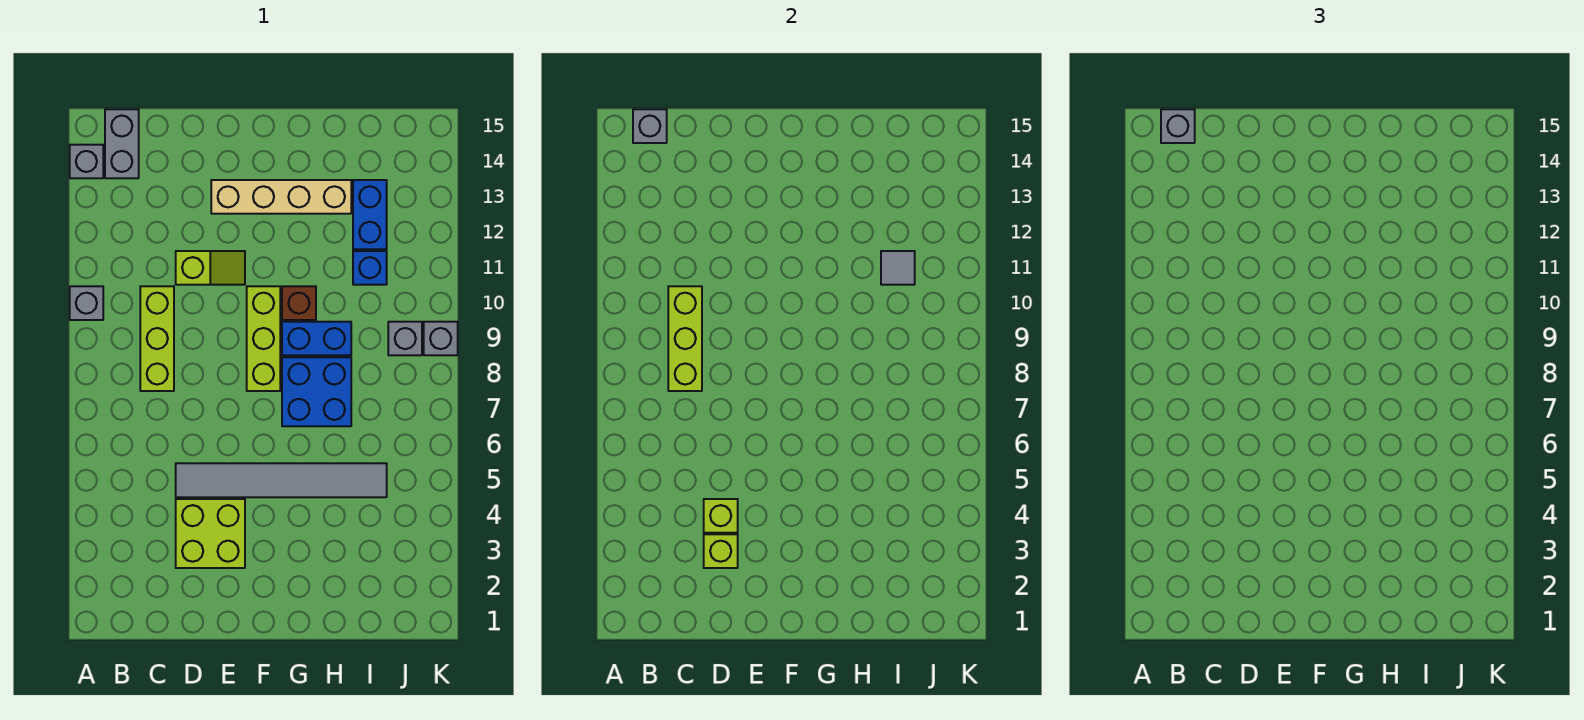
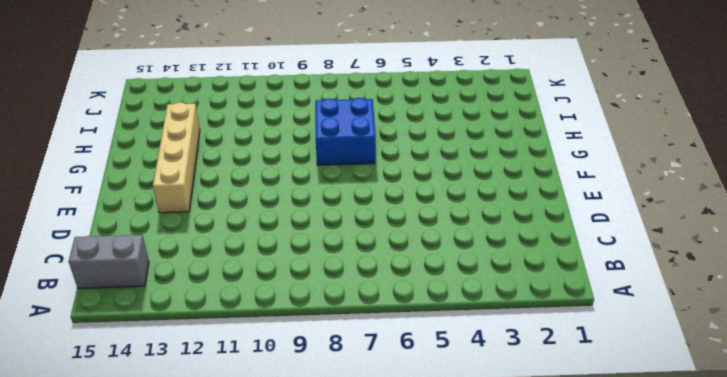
none -> grey 1x1 brick [70,286,103,320]
none -> grey 1x1 brick [70,145,103,178]
none -> lime 1x3 brick [140,286,174,391]

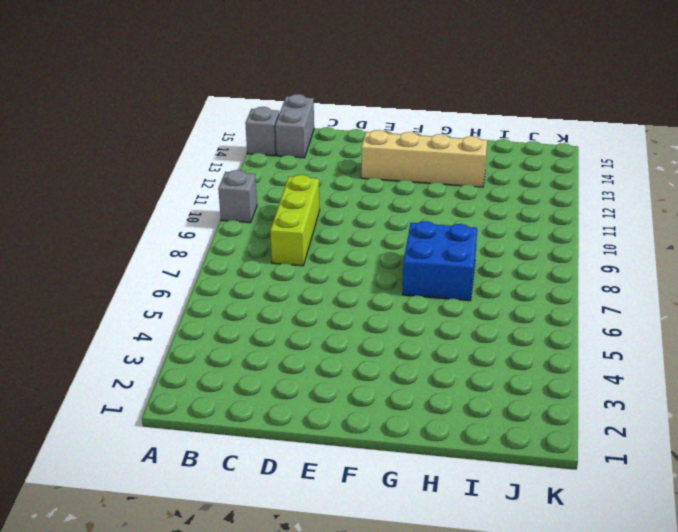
none -> lime 2x2 brick [176,499,245,568]
none -> grey 1x6 tile [176,463,387,497]
none -> lime 1x2 slope [176,251,245,285]

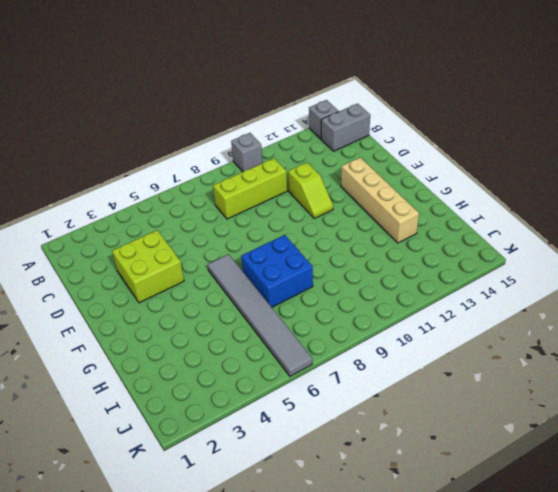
grey 1x6 tile [208,254,312,376] -> grey 1x6 tile moved to [176,463,387,497]
none -> lime 1x3 brick [247,286,280,391]
none -> blue 1x2 brick [282,322,351,355]
none -> brown 1x1 brick [282,286,316,320]

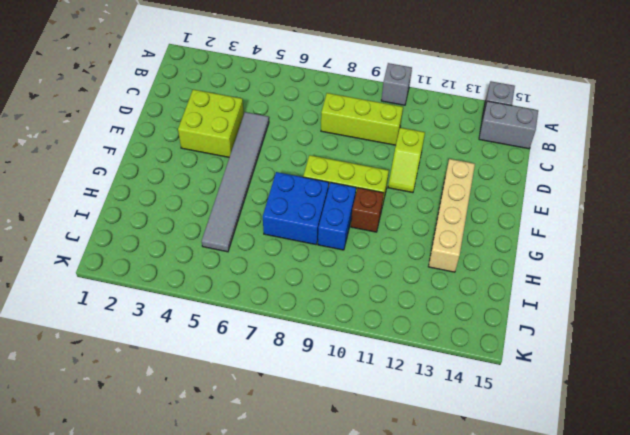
none -> blue 1x1 brick [353,251,387,285]
none -> blue 1x2 brick [353,180,387,249]
none -> grey 1x1 brick [388,322,422,355]

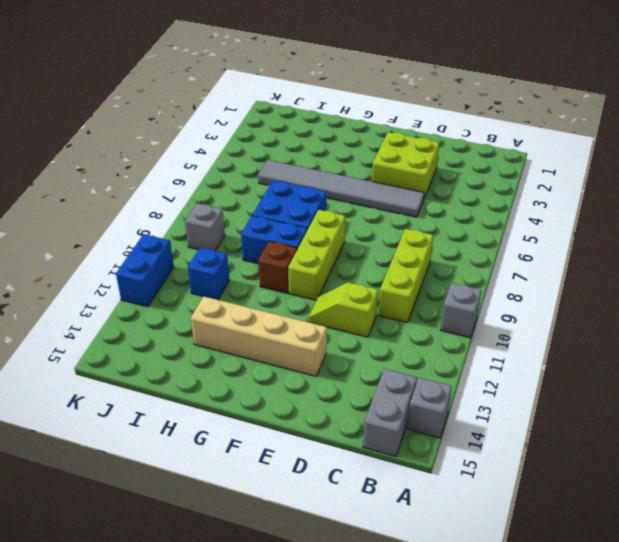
blue 1x2 brick [116,234,174,307] -> blue 1x2 brick moved to [353,180,387,249]
none -> grey 1x1 brick [424,322,458,355]
none -> grey 1x1 brick [633,109,667,143]
none -> lime 1x3 brick [668,286,702,391]

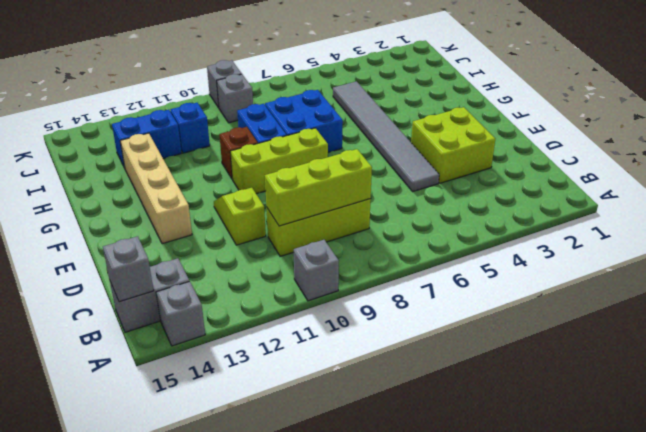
none -> lime 1x1 brick [704,534,738,568]
none -> lime 1x1 brick [704,499,738,533]
none -> grey 1x1 tile [881,251,915,285]

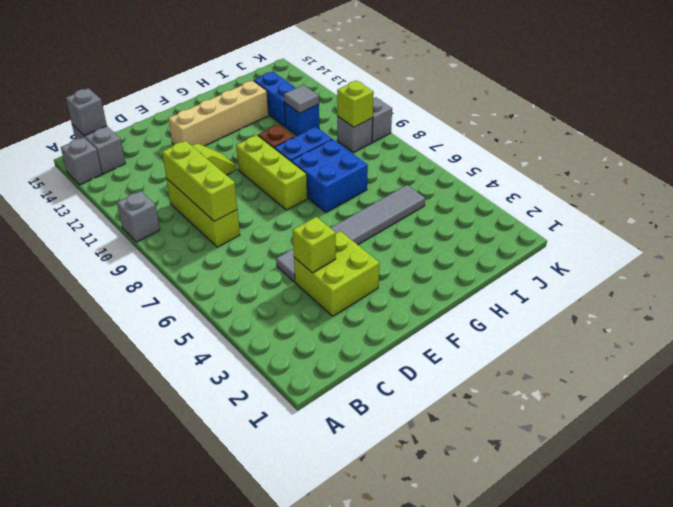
lime 1x1 brick [337,80,374,127] -> lime 1x1 brick moved to [704,534,738,568]
none -> grey 1x1 brick [1161,109,1195,143]

